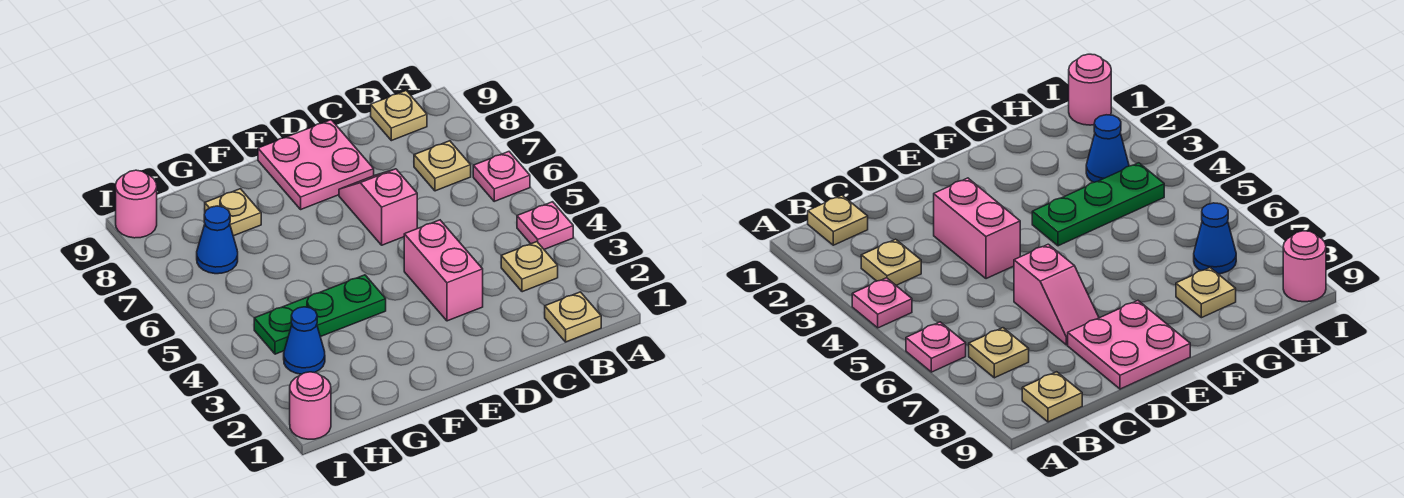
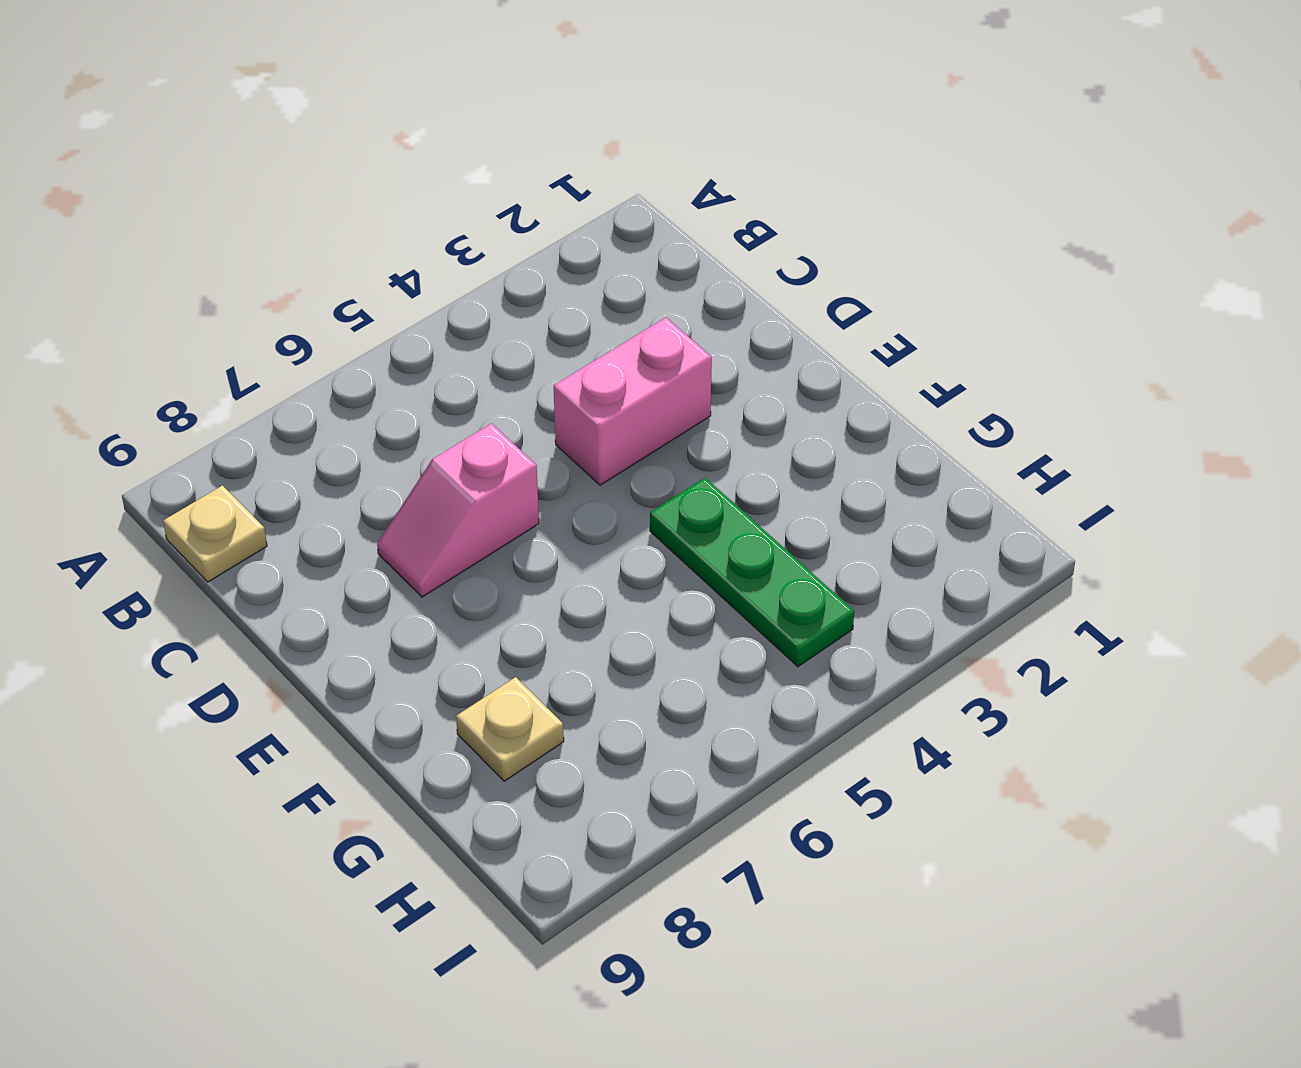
none -> pink 1x1 plate [517,202,573,249]
none -> pink 1x1 plate [473,152,530,201]
none -> tan 1x1 plate [545,292,601,342]

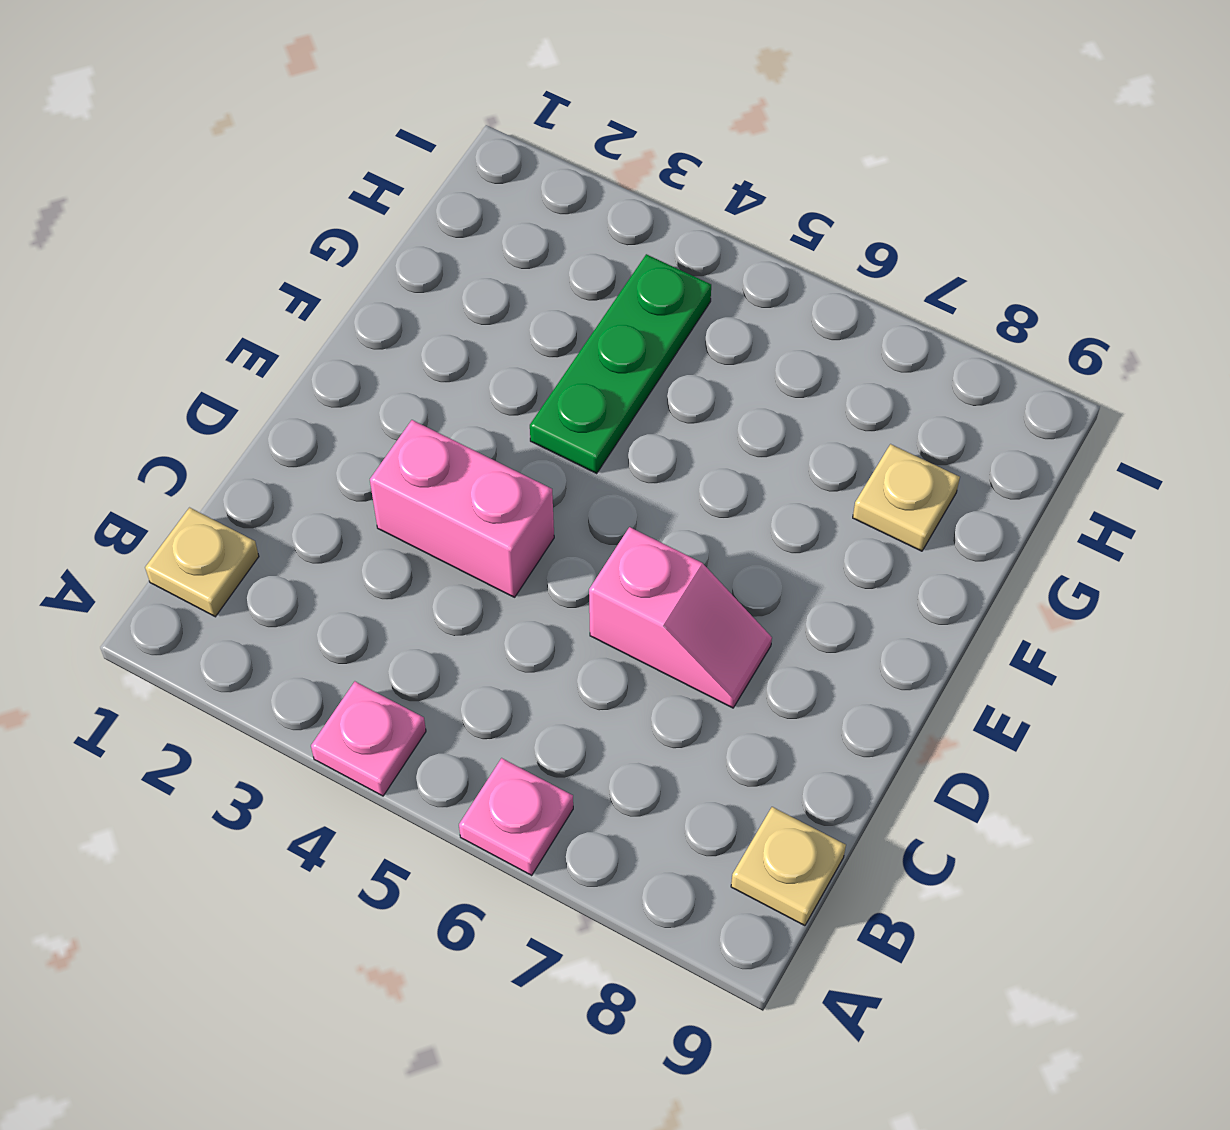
none -> tan 1x1 plate [501,242,558,292]
none -> tan 1x1 plate [414,141,471,191]
none -> pink 2x2 plate [258,120,374,209]

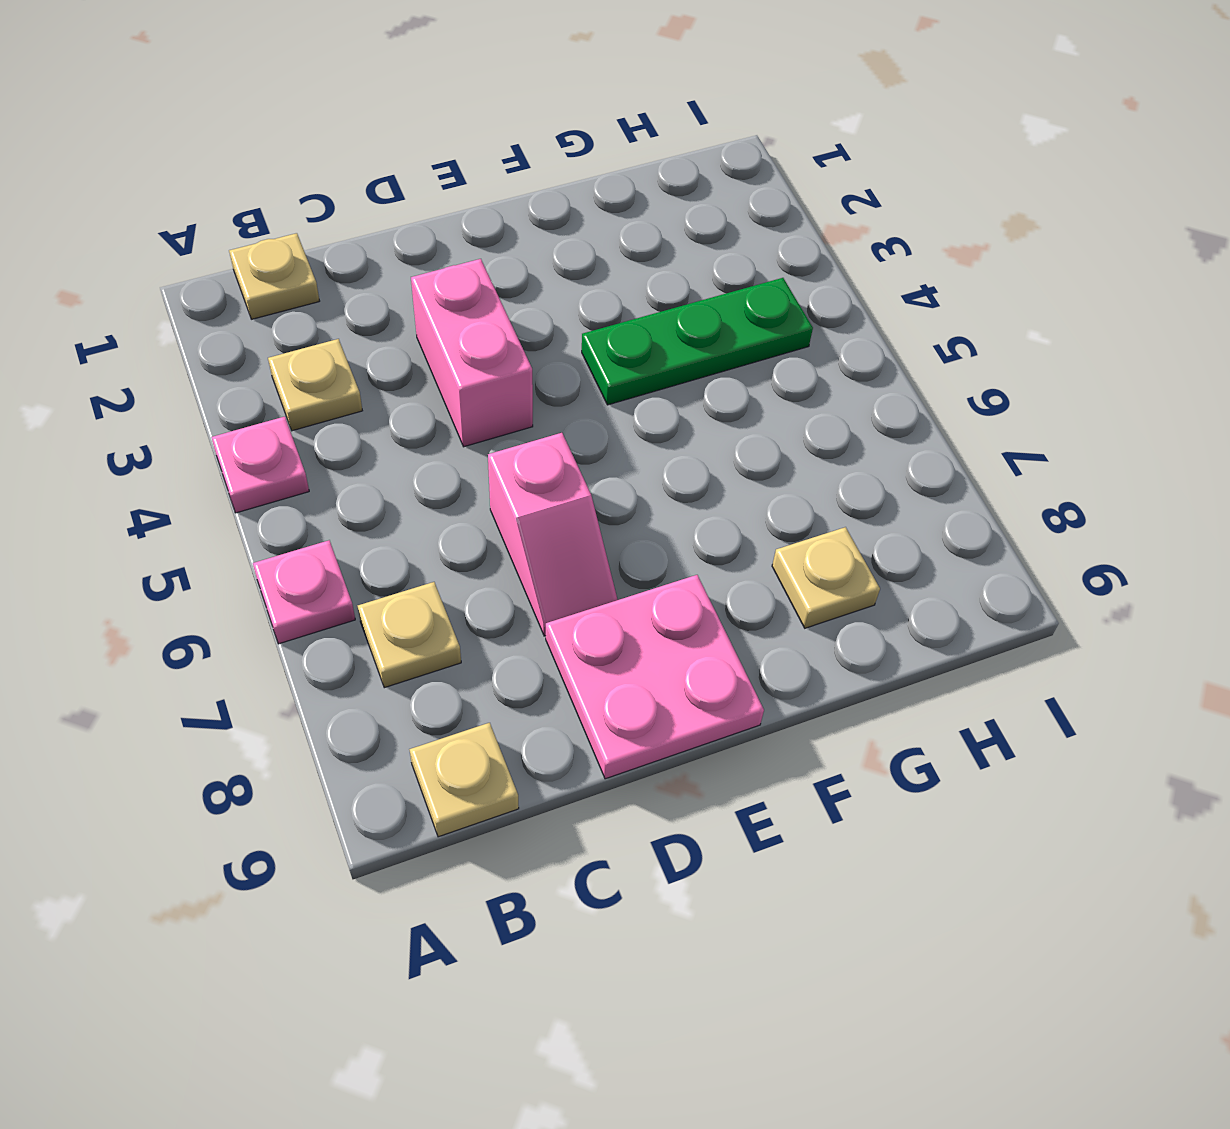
none -> blue 1x1 cone [284,307,325,374]
none -> blue 1x1 cone [197,206,238,274]
none -> pink 1x1 round brick [290,372,331,439]

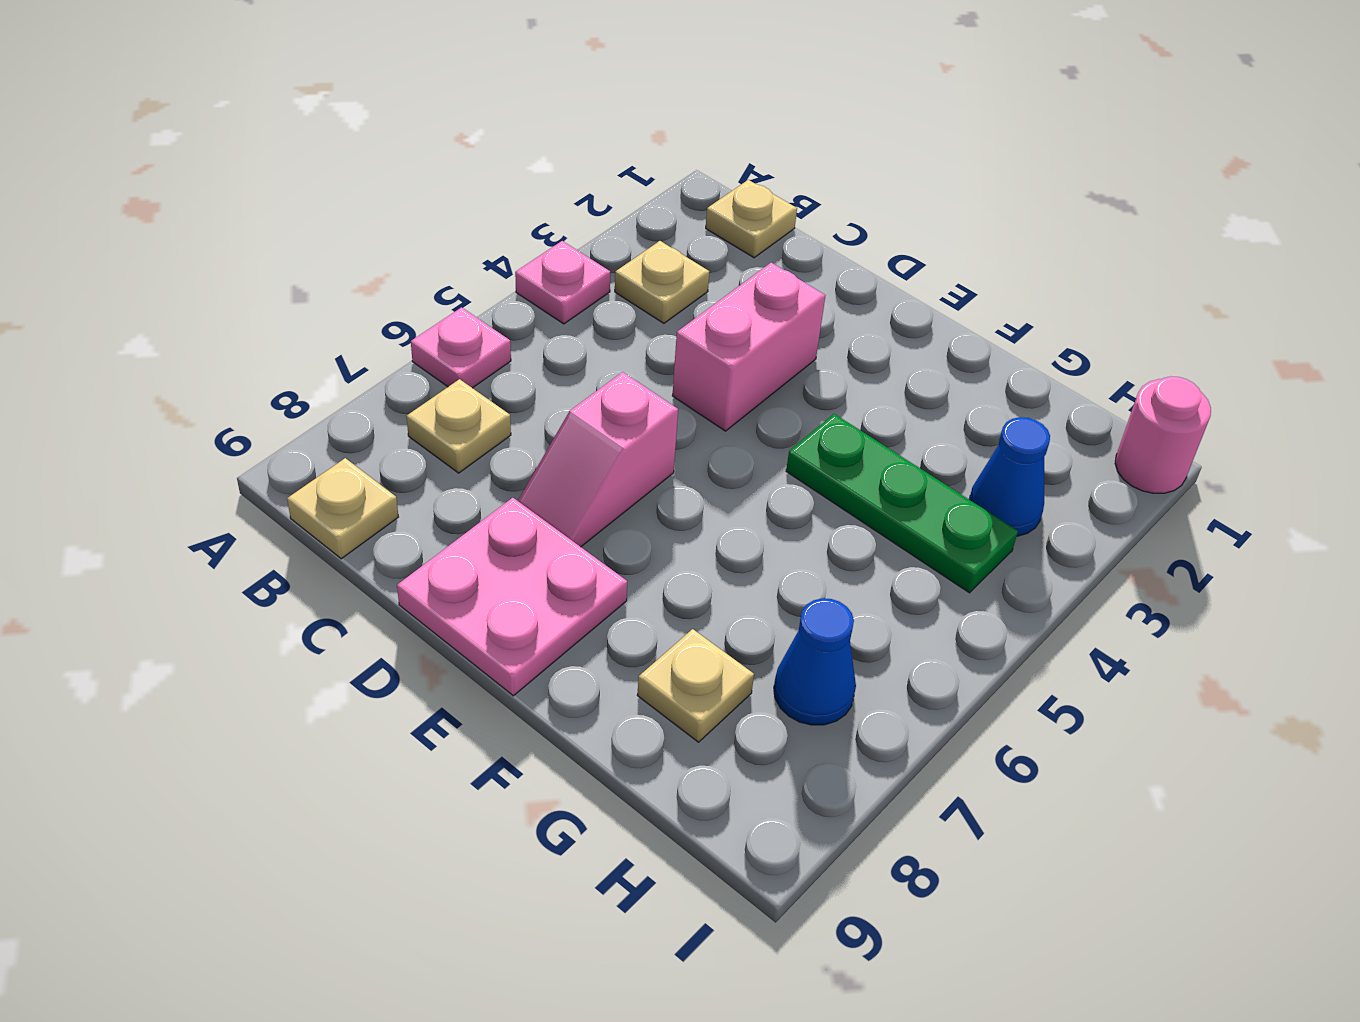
none -> pink 1x1 round brick [116,170,157,238]

